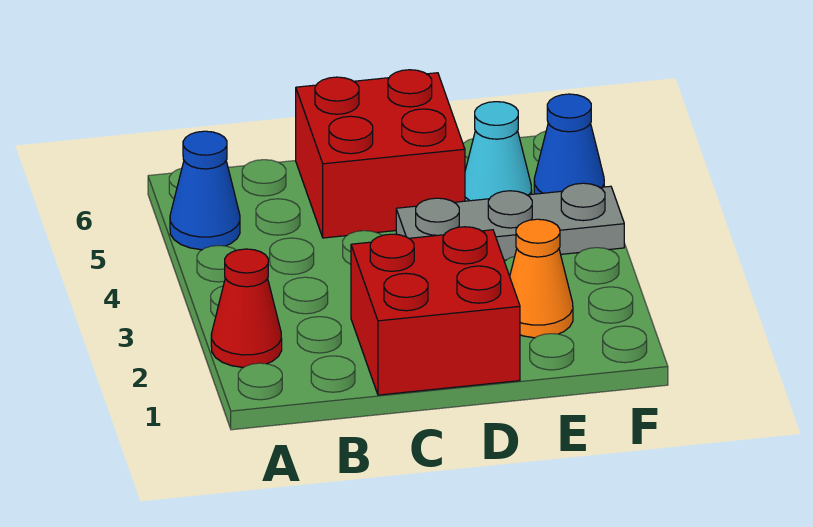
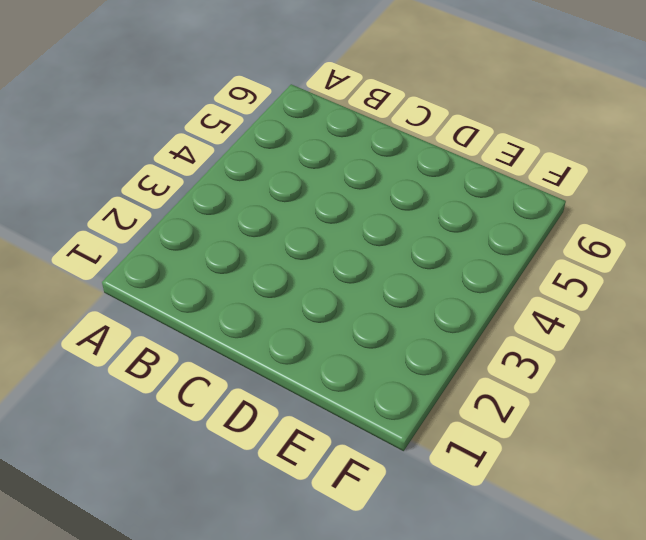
none -> red 1x1 cone [211,249,282,367]
none -> blue 1x1 cone [170,131,240,250]

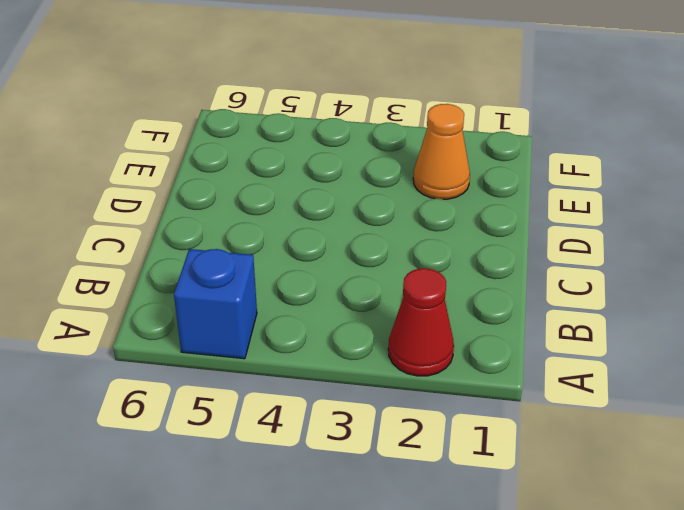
blue 1x1 brick [174,249,257,359] -> blue 1x1 cone [170,131,240,250]
none -> red 2x2 brick [351,227,520,395]
none -> red 2x2 brick [296,70,465,238]

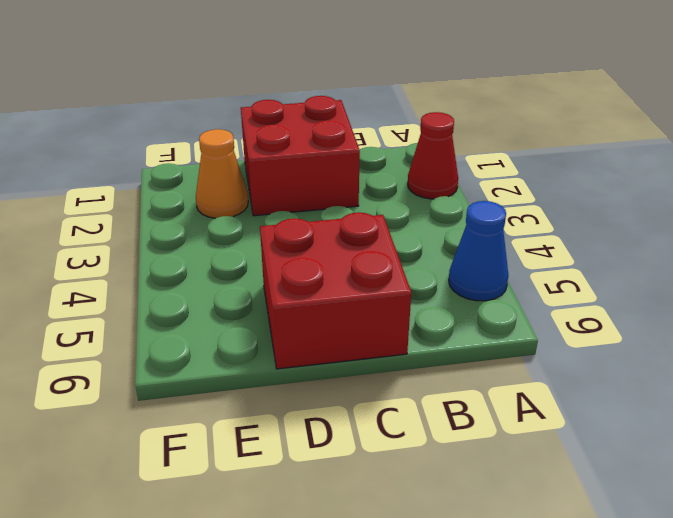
none -> grey 1x3 plate [396,183,624,260]
none -> cyan 1x1 cone [465,102,532,201]

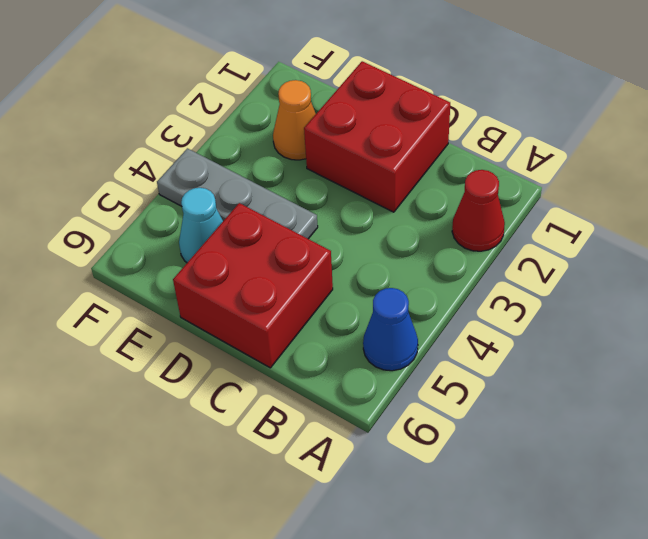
none -> blue 1x1 cone [534,94,604,194]

